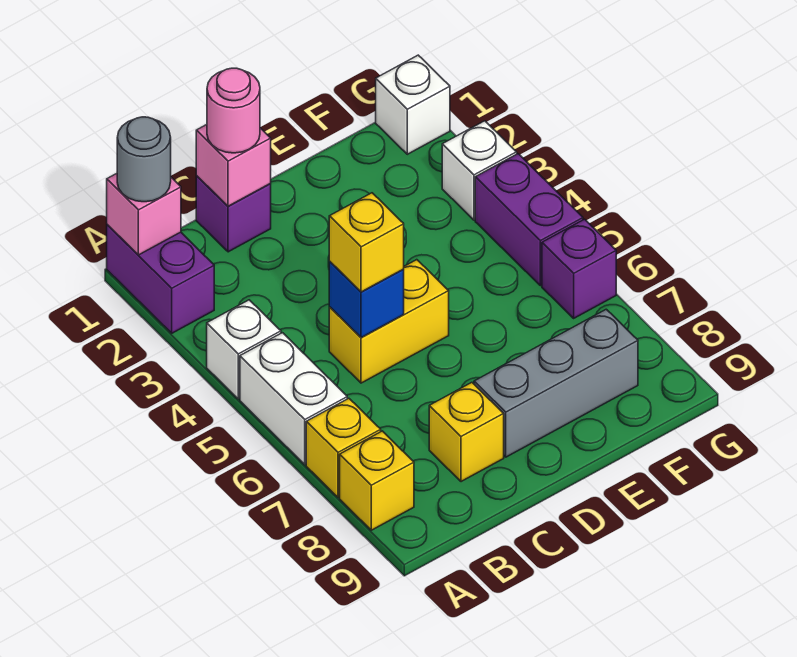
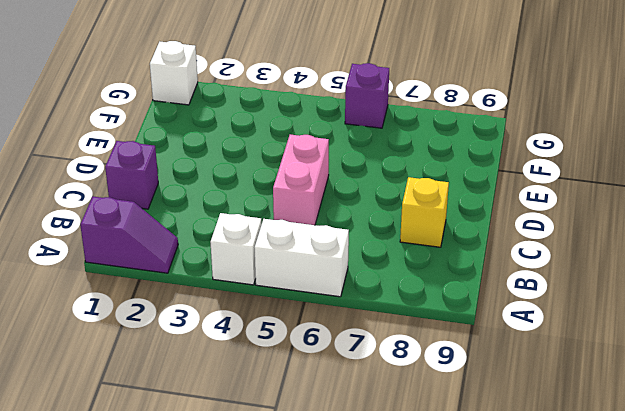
purple 1x2 slope [80,197,178,273] -> purple 1x2 brick [107,225,214,333]
pink 1x2 brick [273,134,329,225] -> yellow 1x2 brick [329,260,449,383]
none -> yellow 1x1 brick [306,398,381,497]
none -> yellow 1x1 brick [340,431,414,530]
none -> grey 1x3 brick [474,309,638,457]

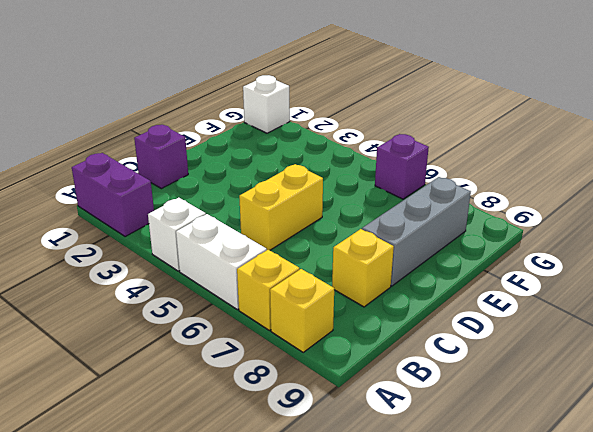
none -> white 1x1 brick [442,121,517,220]
none -> purple 1x2 brick [475,154,583,286]
none -> pink 1x1 brick [107,174,181,255]

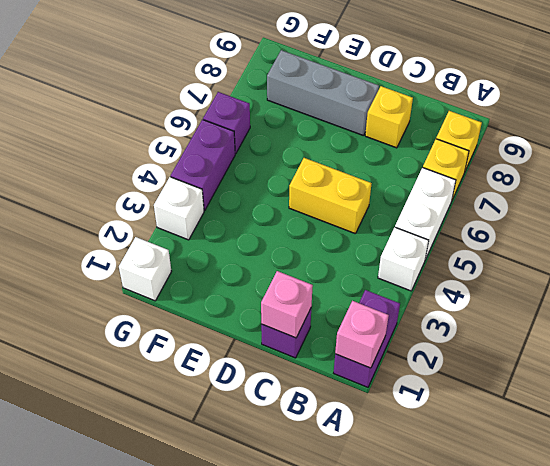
none -> blue 1x1 brick [329,262,404,338]
none -> grey 1x1 round brick [117,117,171,202]
none -> pink 1x1 round brick [207,68,260,153]

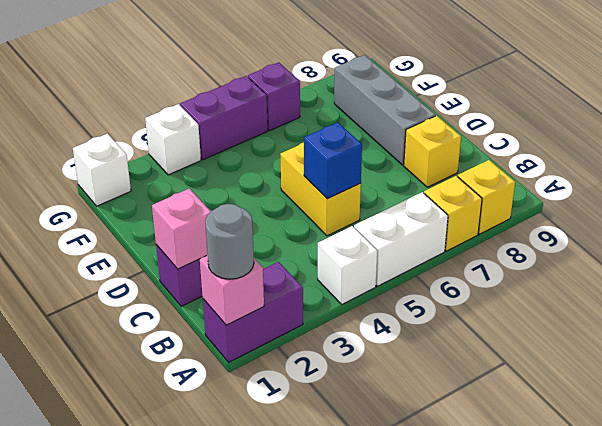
none -> pink 1x1 round brick [207,68,260,153]
none -> yellow 1x1 brick [329,193,404,292]

